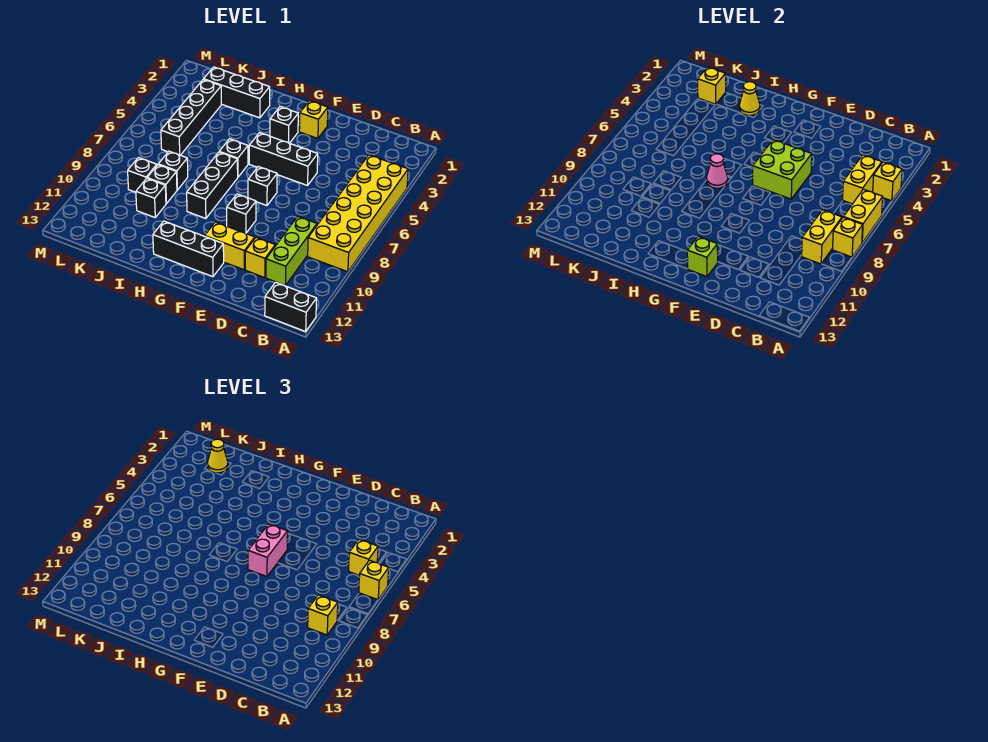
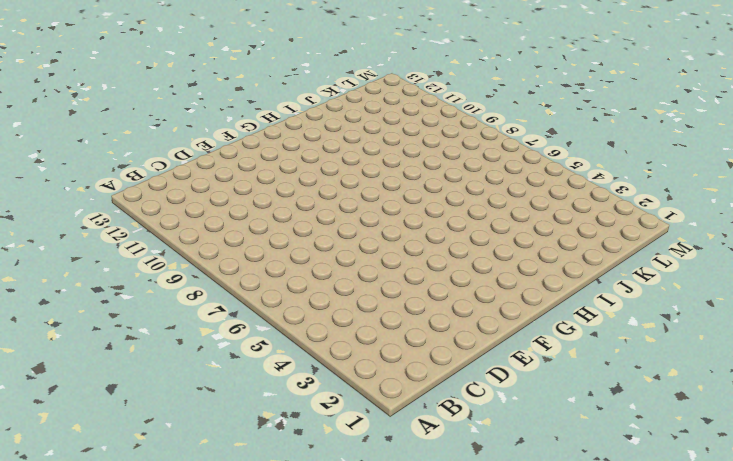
none -> yellow 2x6 brick [308,155,408,272]
none -> black 1x2 brick [265,282,317,332]
none -> lime 1x3 brick [266,217,317,286]
none -> yellow 1x1 brick [245,237,275,278]

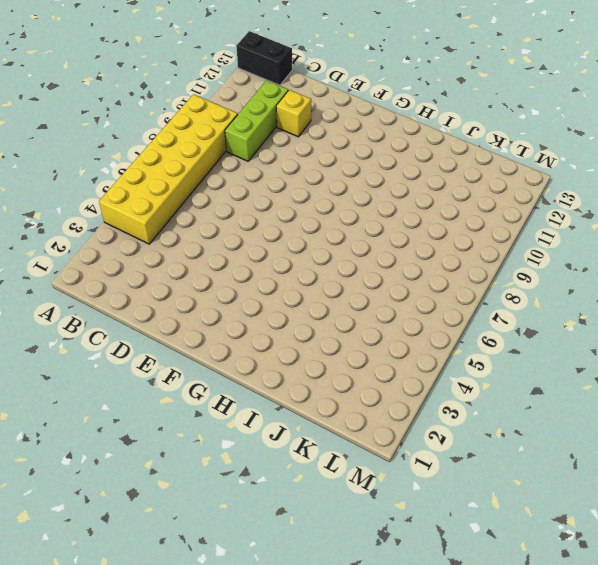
none -> black 1x3 brick [249,133,318,186]
none -> yellow 1x2 brick [205,222,255,270]
none -> yellow 1x1 brick [299,101,328,139]
none -> black 1x1 brick [248,167,277,206]

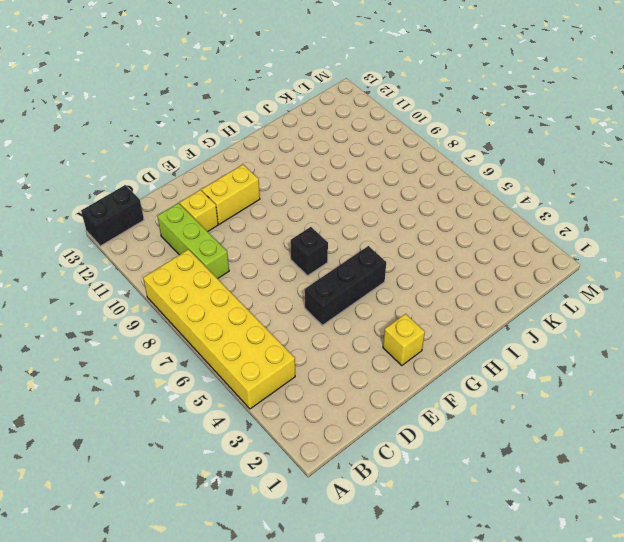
none -> black 1x1 brick [227,194,256,233]
none -> black 1x3 brick [153,221,224,277]
none -> black 1x1 brick [270,107,298,143]
none -> black 1x1 brick [219,139,248,177]

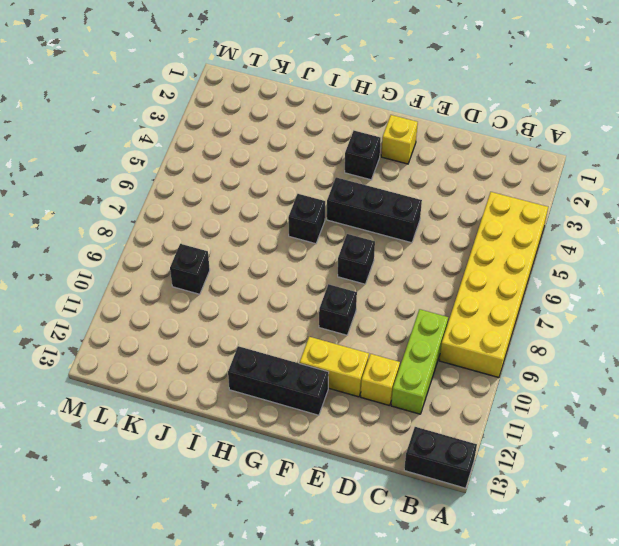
none -> black 1x3 brick [187,152,238,219]
none -> black 1x3 brick [204,67,270,118]
none -> black 1x1 brick [158,151,188,190]
none -> black 1x1 brick [147,165,177,204]

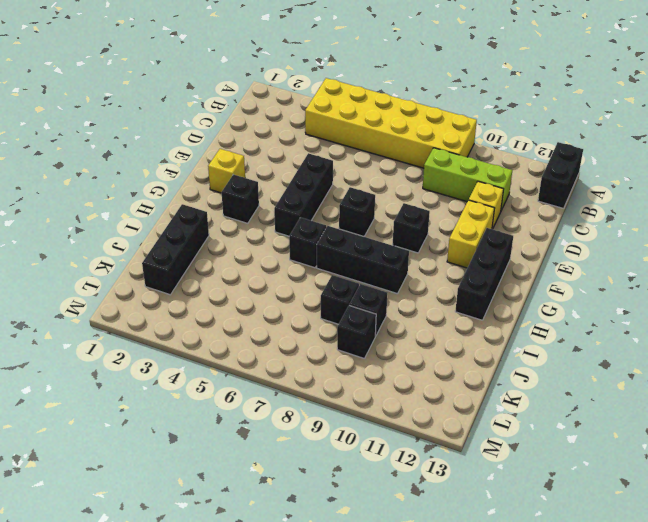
none -> black 1x1 brick [136,178,166,217]
none -> black 1x4 brick [161,79,221,155]
none -> yellow 1x1 brick [873,162,902,201]
none -> yellow 1x2 brick [844,189,883,243]

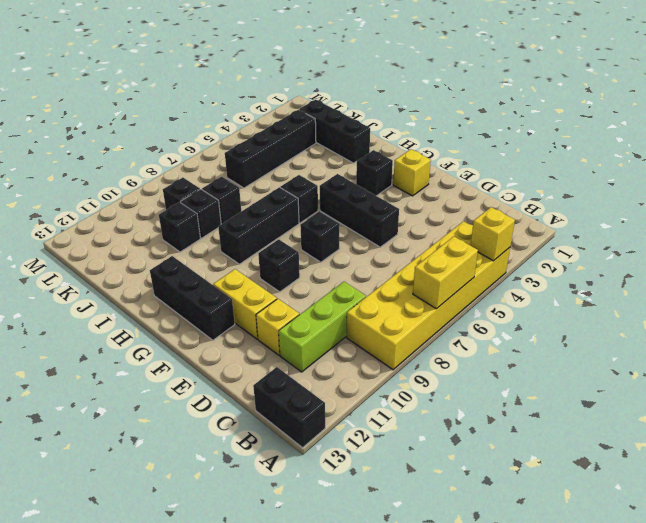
none -> yellow 1x1 brick [833,217,863,257]
none -> yellow 1x2 brick [843,155,882,204]
none -> yellow 1x2 brick [802,210,842,264]
none -> lime 2x2 brick [752,140,812,199]

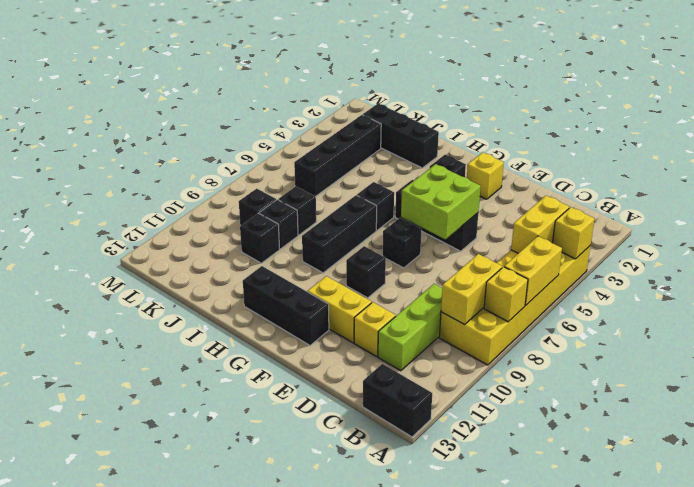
none -> lime 1x1 brick [687,236,718,277]
none -> pink 1x1 cone [707,154,728,188]
none -> yellow 1x1 cone [739,82,760,115]
none -> yellow 1x1 brick [698,67,726,104]

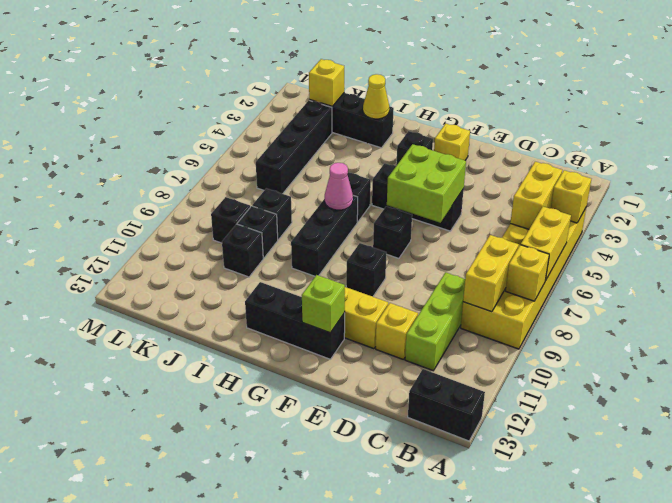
none -> yellow 1x1 brick [359,560,389,600]
none -> yellow 1x1 brick [349,539,378,576]
none -> yellow 1x1 brick [308,595,338,635]
none -> pink 1x2 brick [248,524,288,577]

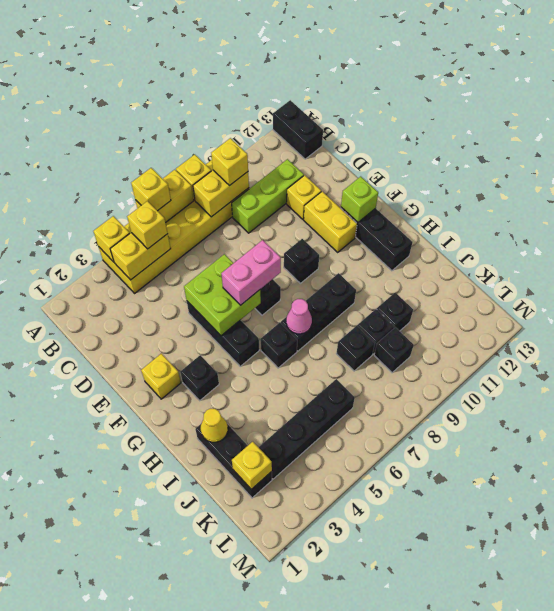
none -> yellow 1x1 cone [208,439,228,473]

